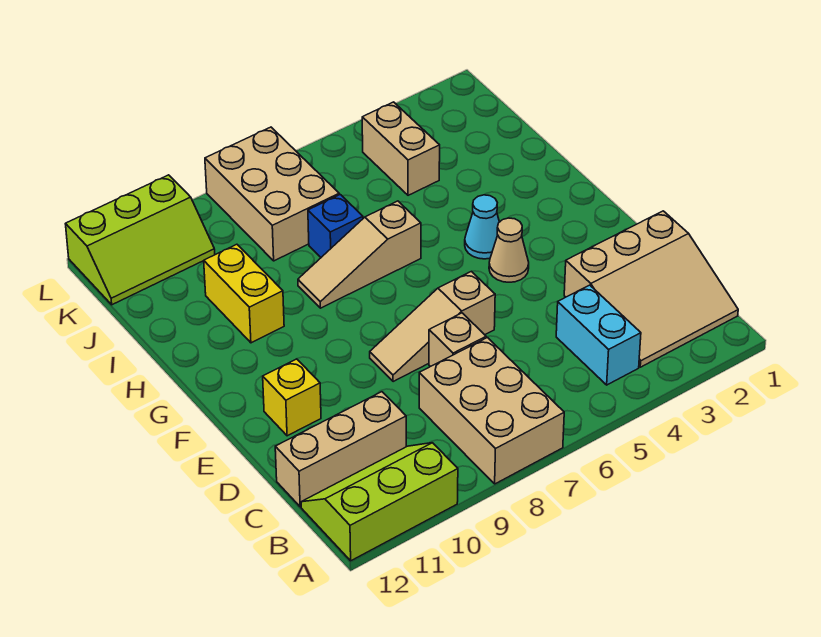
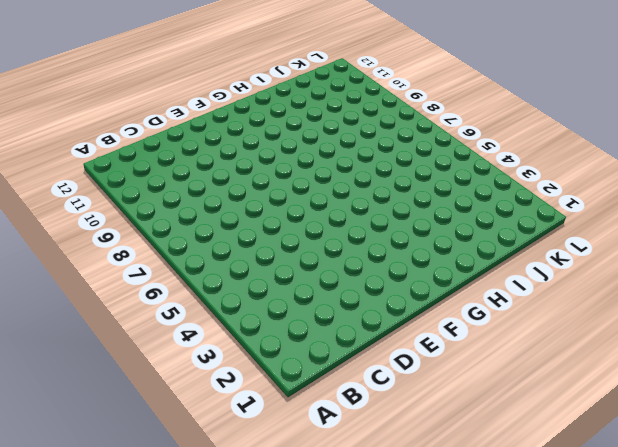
none -> tan 2x3 brick [419,338,564,484]
none -> lime 2x3 slope [301,443,458,561]
none -> tan 3x3 slope [564,211,738,367]

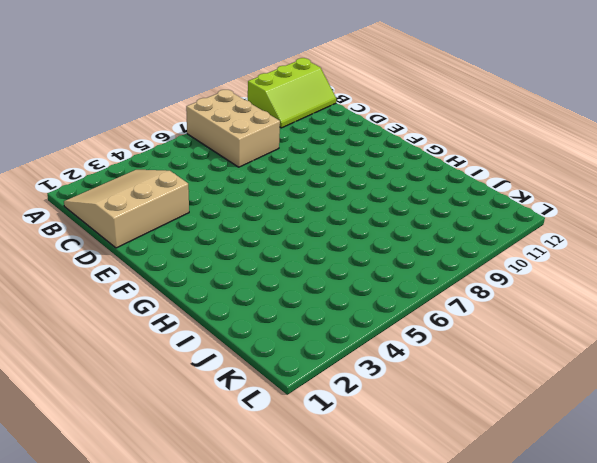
none -> cyan 1x2 brick [556,285,641,385]
none -> tan 1x3 brick [275,392,406,507]
none -> tan 1x1 brick [429,313,486,367]

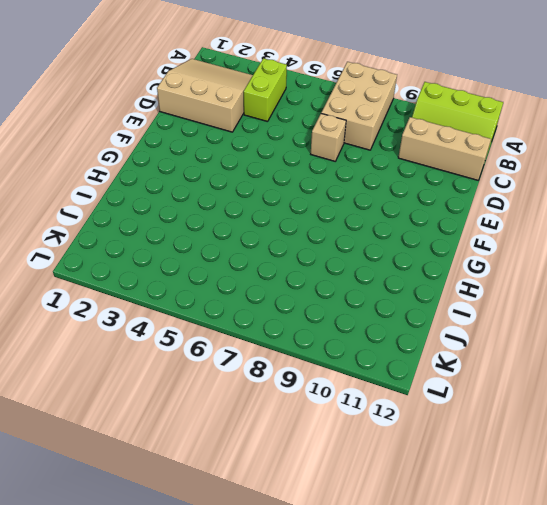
lime 1x2 brick [244,58,287,122] -> cyan 1x2 brick [556,285,641,385]
none -> tan 1x3 slope [370,271,495,382]
none -> yellow 1x1 brick [263,359,321,436]
none -> tan 1x1 cone [489,218,529,282]

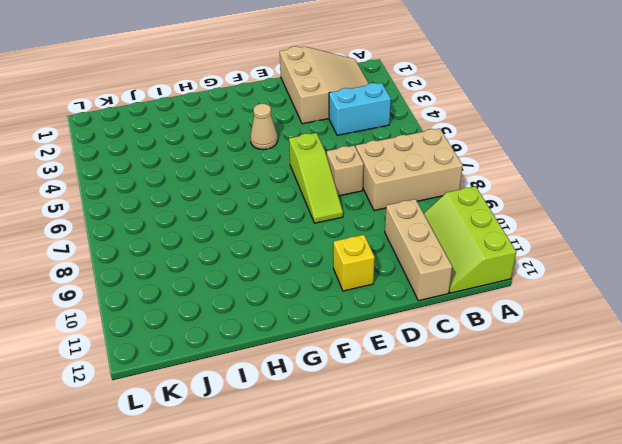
lime 1x3 slope [289,133,343,223] -> tan 1x3 slope [370,271,495,382]
none -> cyan 1x1 cone [465,195,499,259]
none -> tan 1x3 slope [298,201,421,308]
none -> yellow 1x2 brick [204,244,284,343]

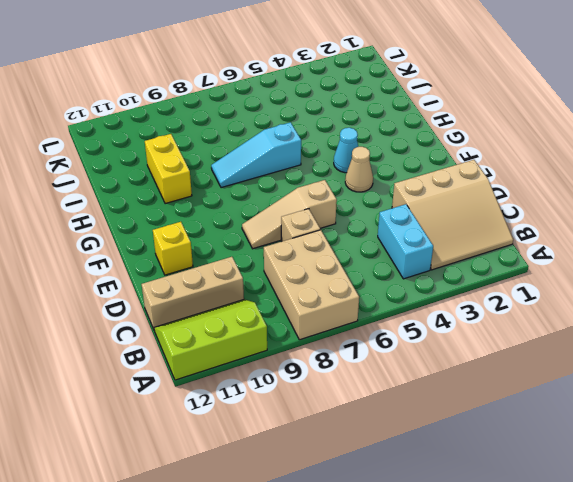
cyan 1x3 slope [211,122,301,188] -> tan 1x3 slope [298,201,421,308]
none -> blue 1x1 brick [308,195,363,257]
none -> tan 1x2 brick [362,102,440,195]
none -> tan 2x3 brick [205,127,339,261]

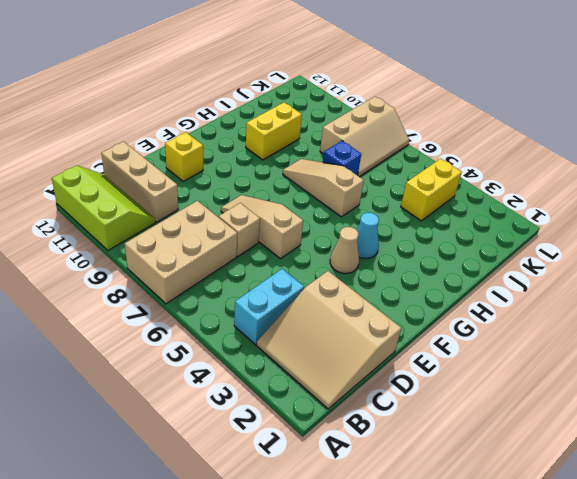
yellow 1x2 brick [401,159,462,221] -> tan 1x2 brick [362,102,440,195]
tan 2x3 slope [320,97,409,177] -> tan 2x3 brick [205,127,339,261]
none -> lime 2x3 slope [66,175,215,305]

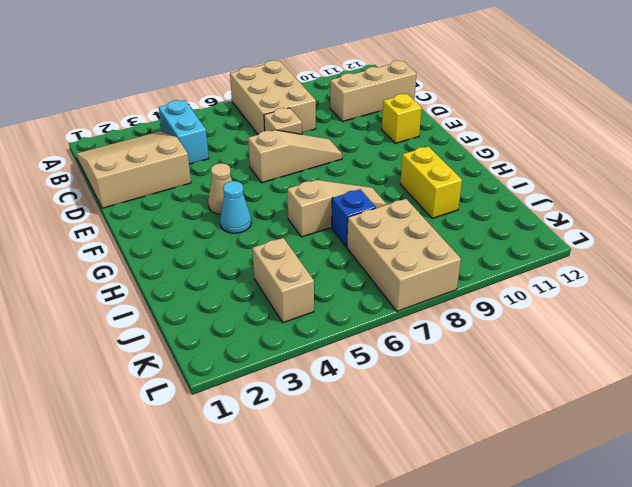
none -> lime 2x3 slope [301,443,458,561]
none -> lime 2x3 slope [66,175,215,305]

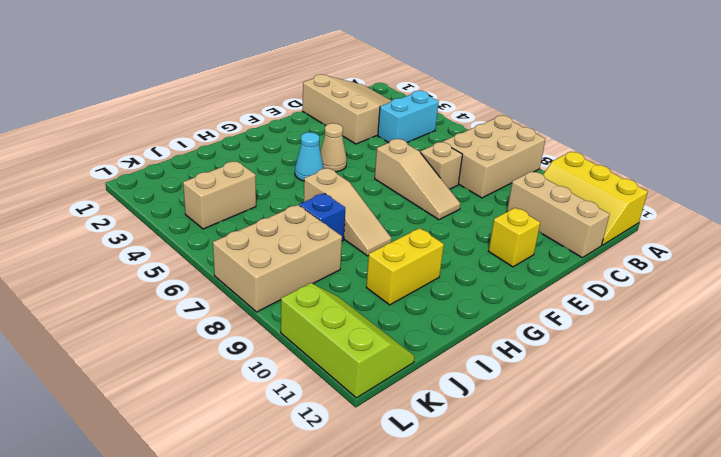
yellow 2x3 slope [543,152,648,245] -> lime 2x3 slope [301,443,458,561]

